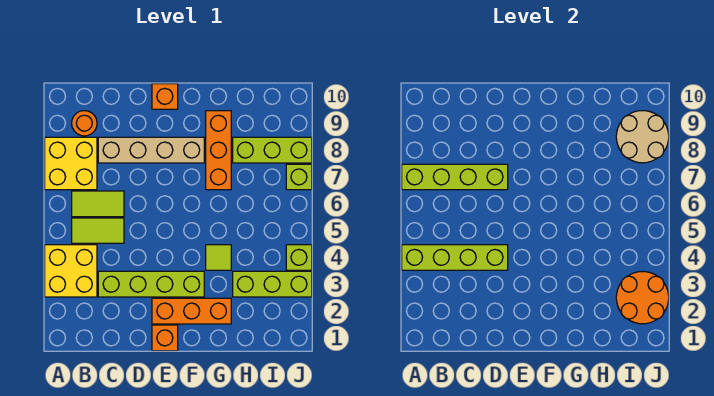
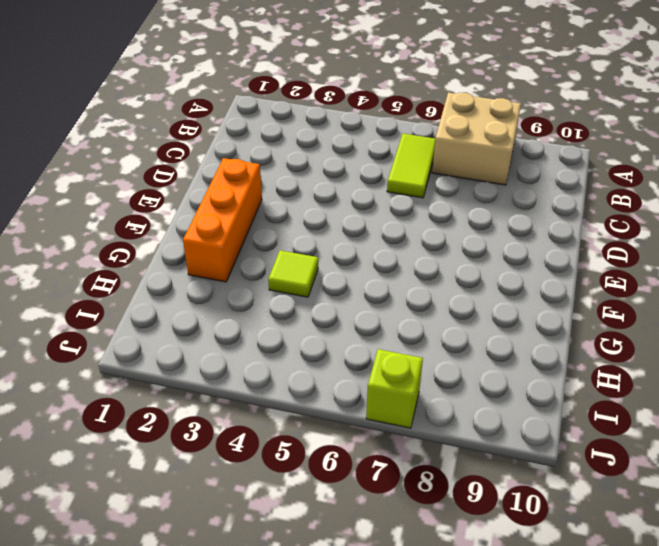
tan 2x2 brick [432,93,521,185] -> yellow 2x2 brick [45,137,97,190]
none -> yellow 2x2 brick [45,245,97,297]
none -> lime 1x2 tile [72,218,124,243]
none -> orange 1x1 round brick [72,111,97,136]

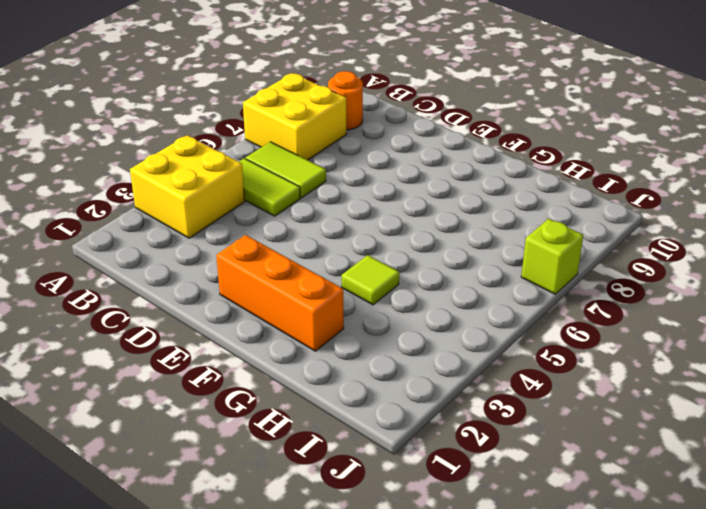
none -> lime 1x4 brick [98,271,204,297]
none -> tan 1x4 brick [98,137,204,163]
none -> orange 1x1 brick [152,325,178,351]

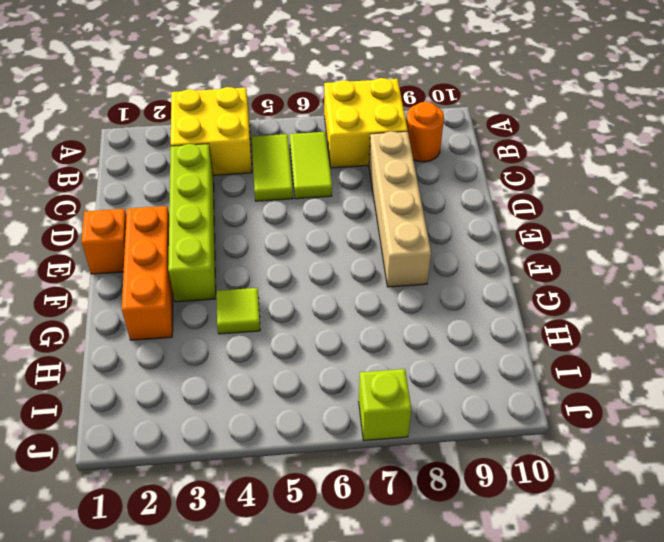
none -> orange 1x1 brick [152,84,178,109]
none -> orange 1x3 brick [206,111,231,190]
none -> lime 1x3 brick [233,271,312,297]

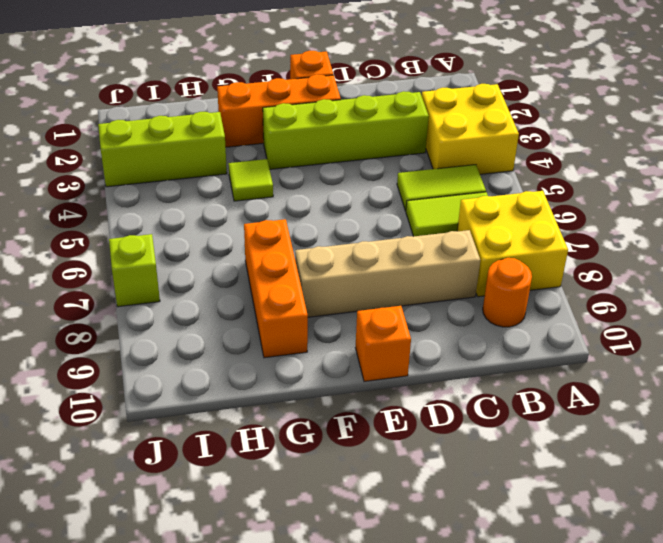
none -> lime 1x3 brick [233,137,312,163]
none -> lime 1x1 brick [286,245,312,270]
none -> lime 1x4 brick [402,245,508,270]

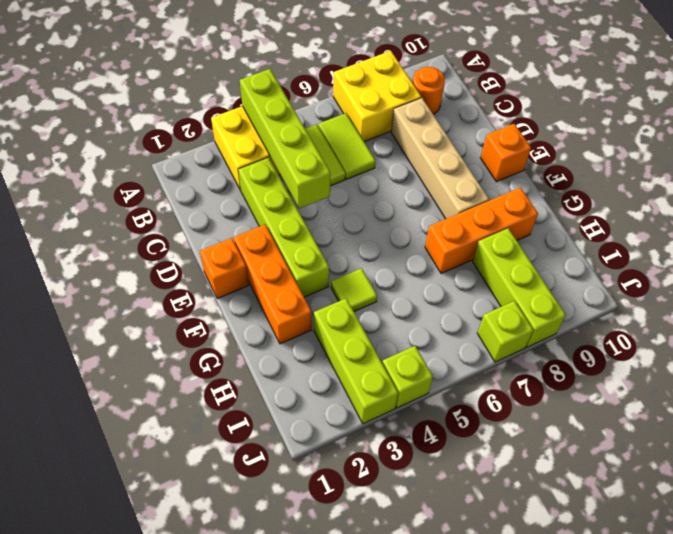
none -> lime 1x4 brick [402,164,508,190]
none -> orange 2x2 round brick [616,272,669,324]
none -> tan 2x2 round brick [616,111,669,163]

